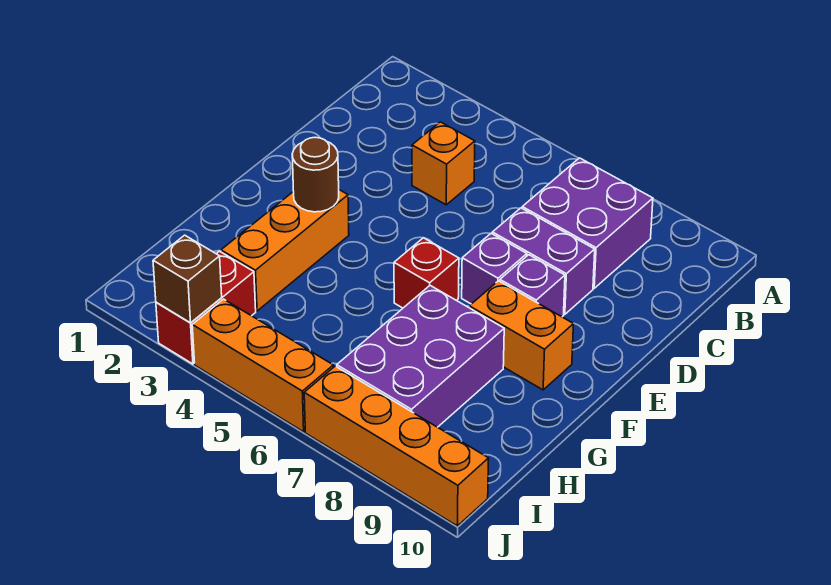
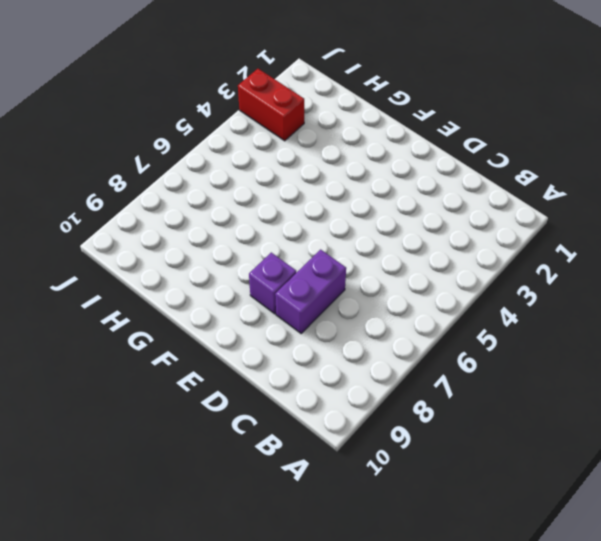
none -> purple 2x2 brick [522,158,653,288]
none -> orange 1x1 brick [412,122,475,205]
none -> purple 1x1 brick [462,234,527,304]

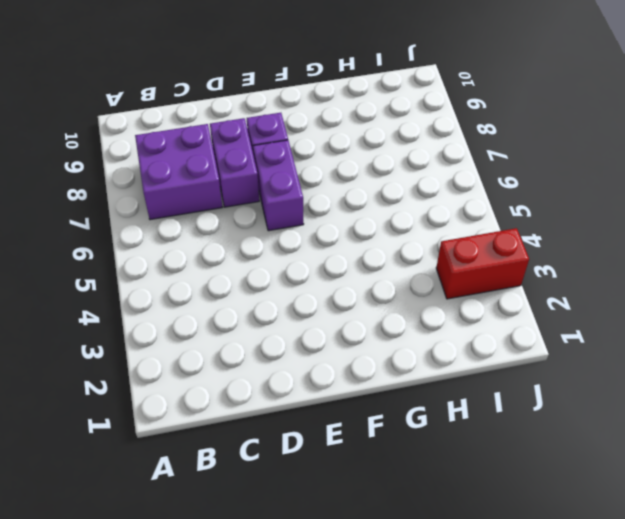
purple 1x2 brick [253,140,304,231] -> purple 1x1 brick [462,234,527,304]
none -> orange 1x1 brick [412,122,475,205]
none -> orange 1x3 brick [221,190,349,311]
none -> red 1x1 brick [394,238,459,308]

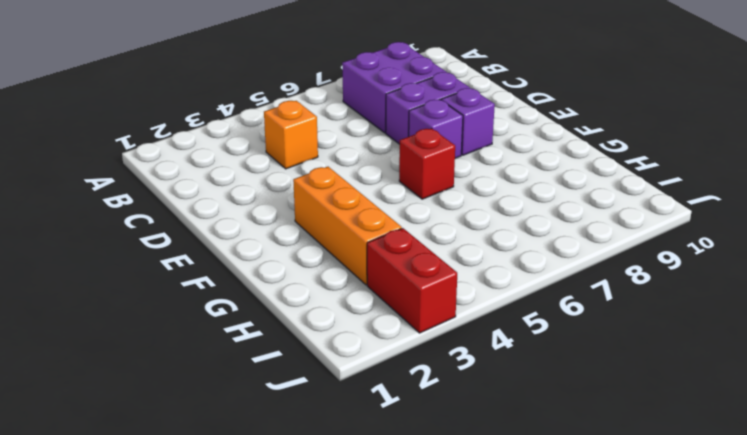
none -> orange 1x2 brick [469,281,574,390]
none -> purple 2x3 brick [337,286,504,427]
none -> orange 1x3 brick [192,299,333,432]

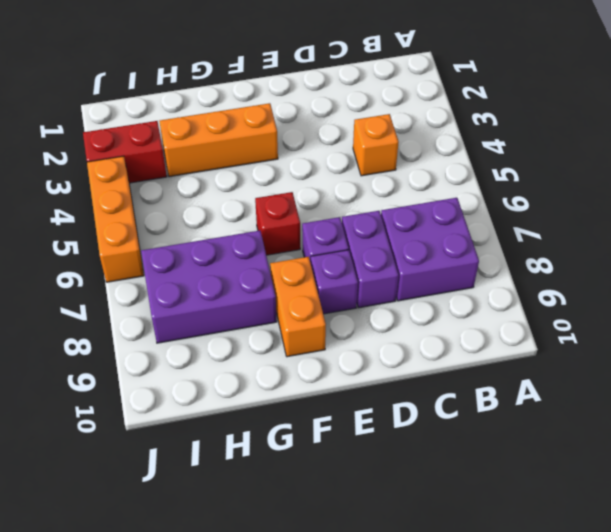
none -> orange 1x4 brick [304,366,489,526]
none -> brown 1x1 round brick [292,137,339,212]
none -> brown 1x1 brick [153,235,222,323]

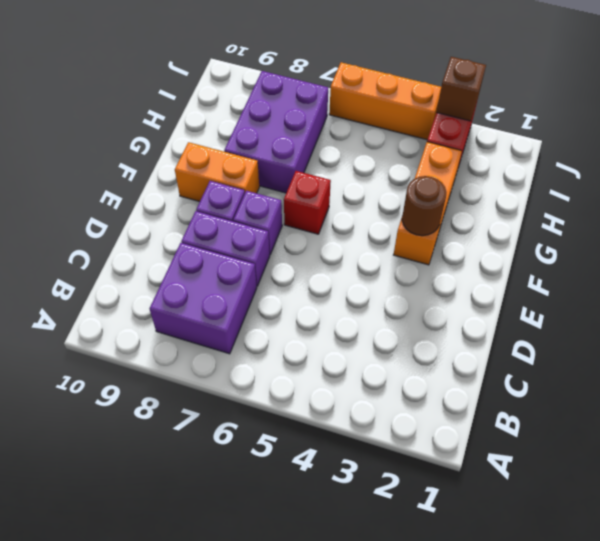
none -> orange 1x1 brick [412,122,475,205]
none -> orange 1x4 brick [304,366,489,526]

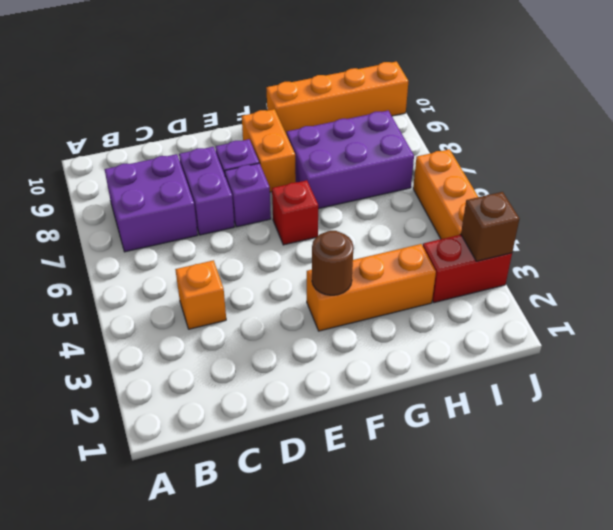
orange 1x4 brick [266,62,409,135] -> orange 1x4 brick turned to [304,366,489,526]

